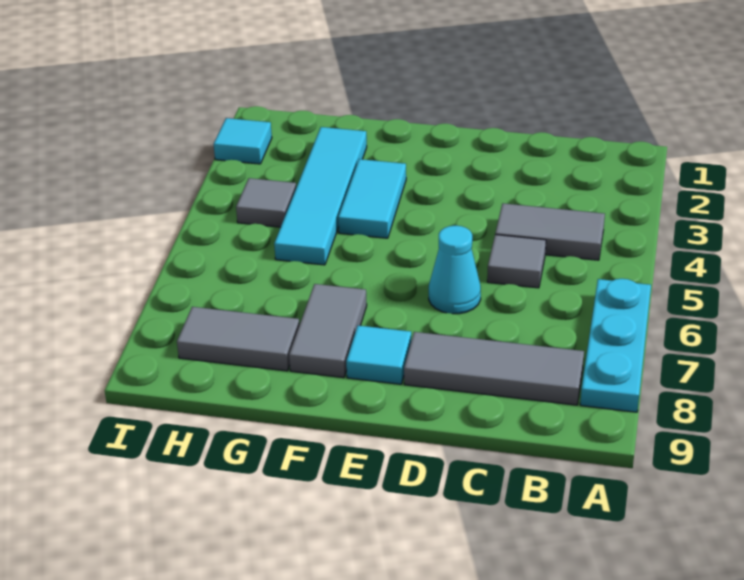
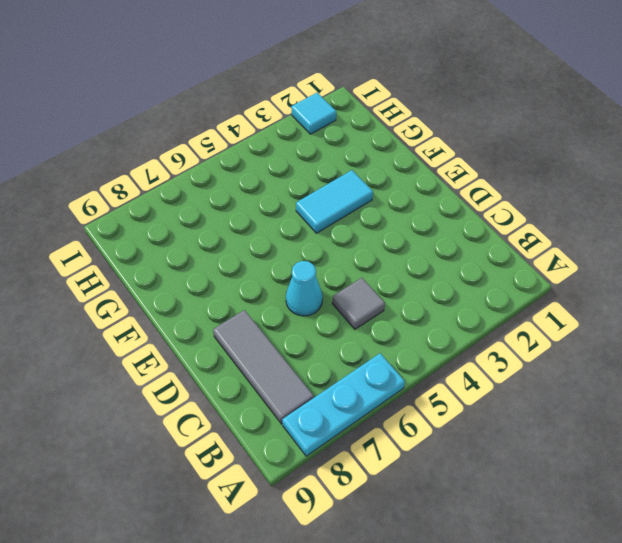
none -> grey 1x2 tile [495,203,605,260]
none -> cyan 1x1 tile [346,326,411,384]
none -> grey 1x2 tile [289,284,367,378]

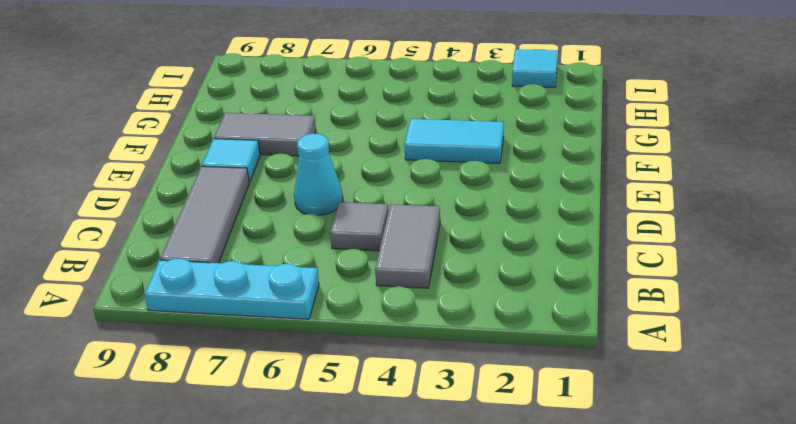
none -> cyan 1x4 tile [274,127,367,265]
none -> grey 1x2 tile [177,307,299,371]
none -> grey 1x1 tile [236,178,296,227]

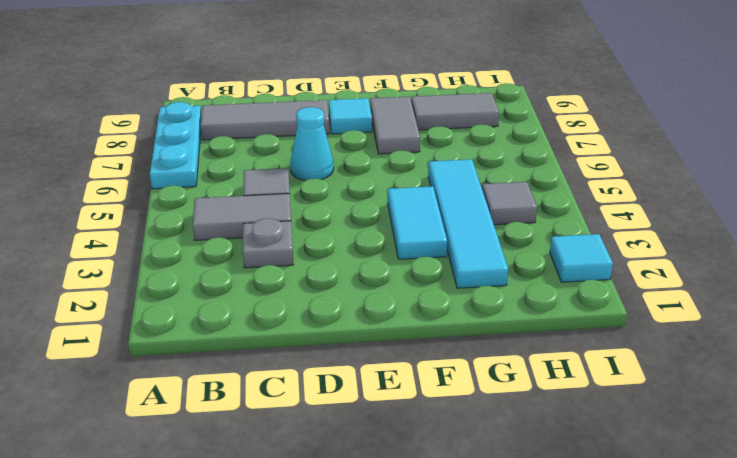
grey 1x1 plate [243,218,293,268] -> none

